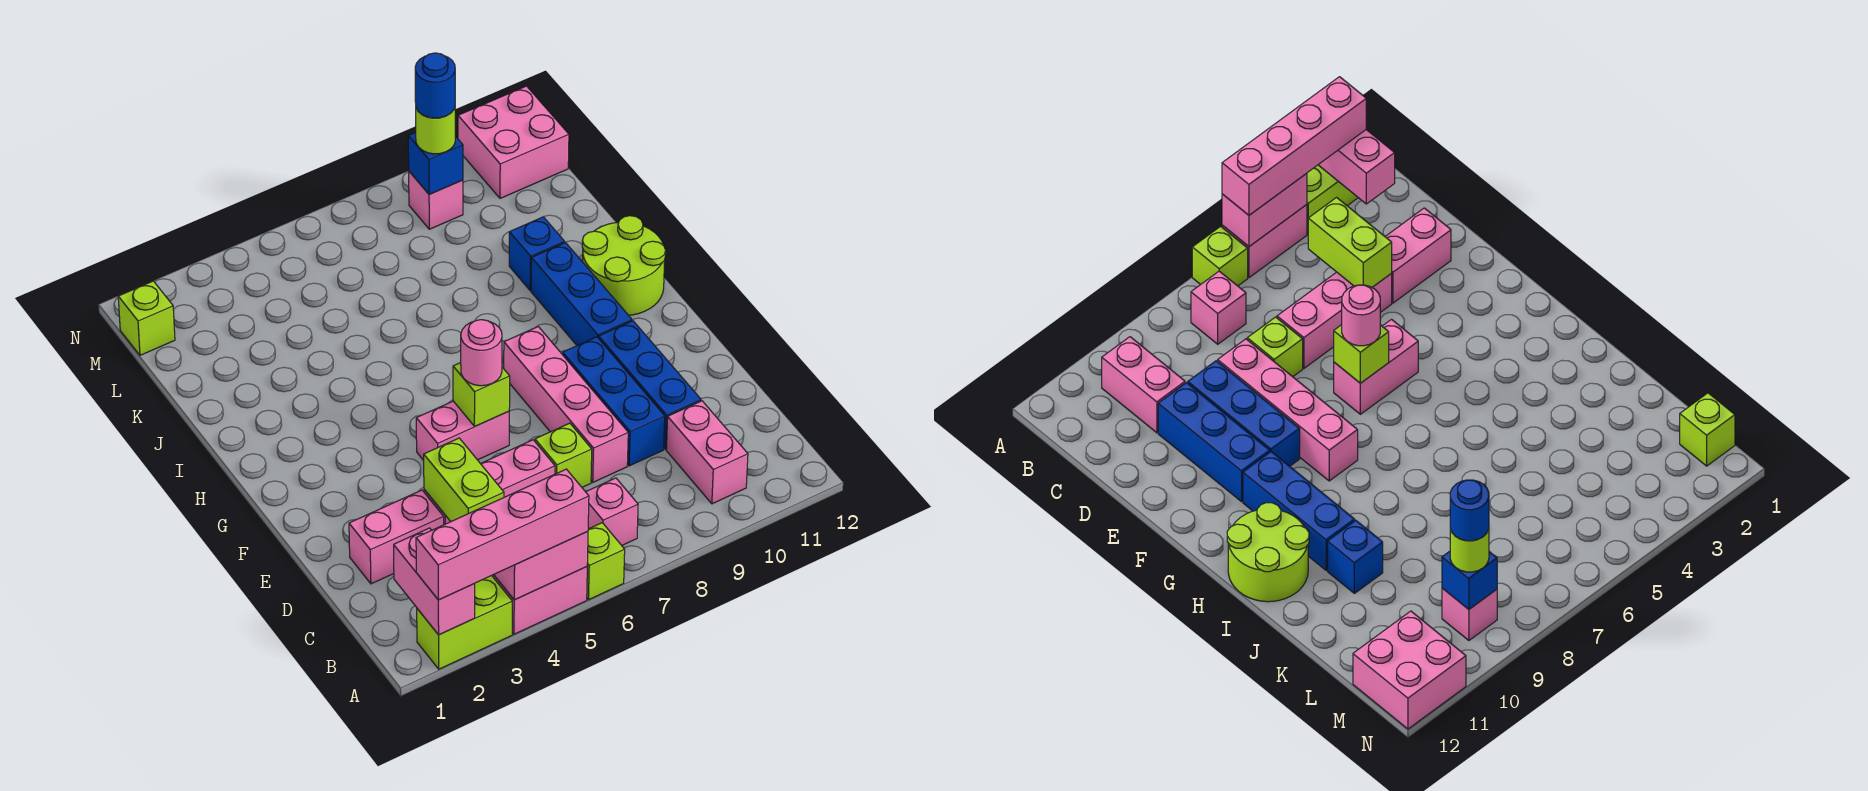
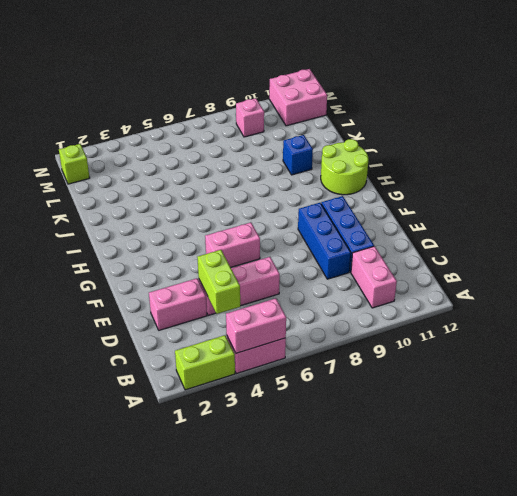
none -> lime 1x1 brick [587,523,625,600]
none -> pink 1x1 brick [586,478,638,545]
none -> lime 1x1 brick [535,423,592,487]

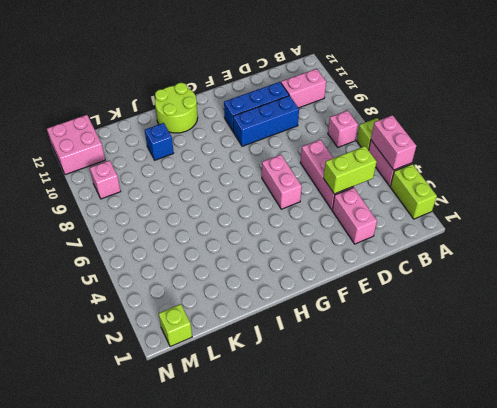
none -> lime 1x1 brick [535,423,592,487]
none -> pink 1x4 brick [504,327,628,482]
none -> blue 1x3 brick [531,243,632,345]

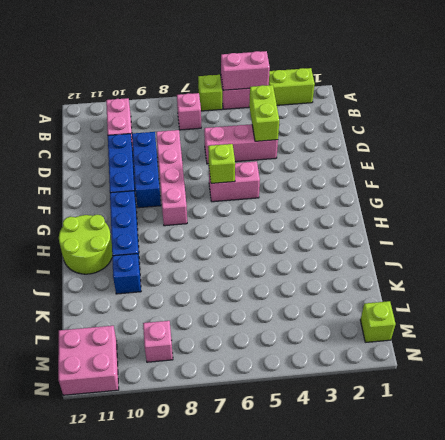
none -> pink 1x2 brick [349,490,444,584]
none -> lime 1x1 brick [535,423,592,487]
none -> pink 1x2 brick [394,528,475,635]

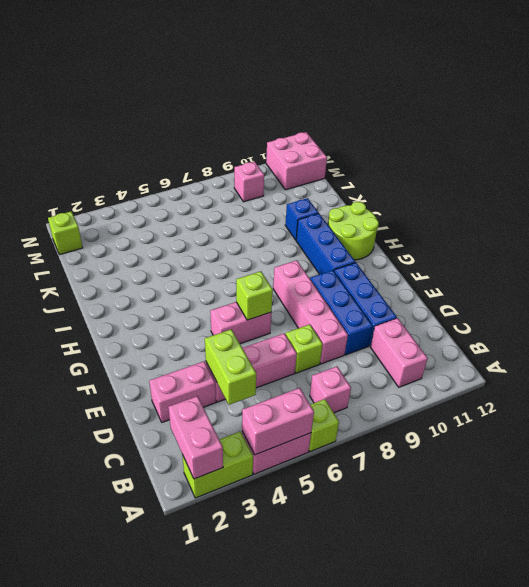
none -> blue 1x1 brick [408,132,463,195]
none -> pink 1x4 brick [416,469,589,600]
none -> pink 1x1 round brick [461,320,502,386]

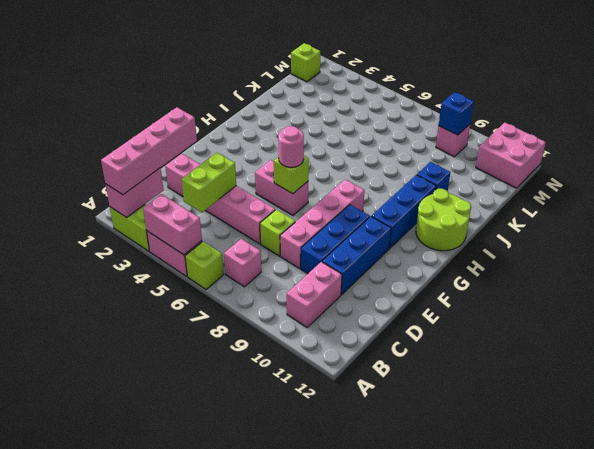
pink 1x4 brick [101,107,197,195] -> pink 1x4 brick turned to [416,469,589,600]
none -> lime 1x1 round brick [416,108,455,154]
none -> blue 1x1 round brick [415,53,455,118]

